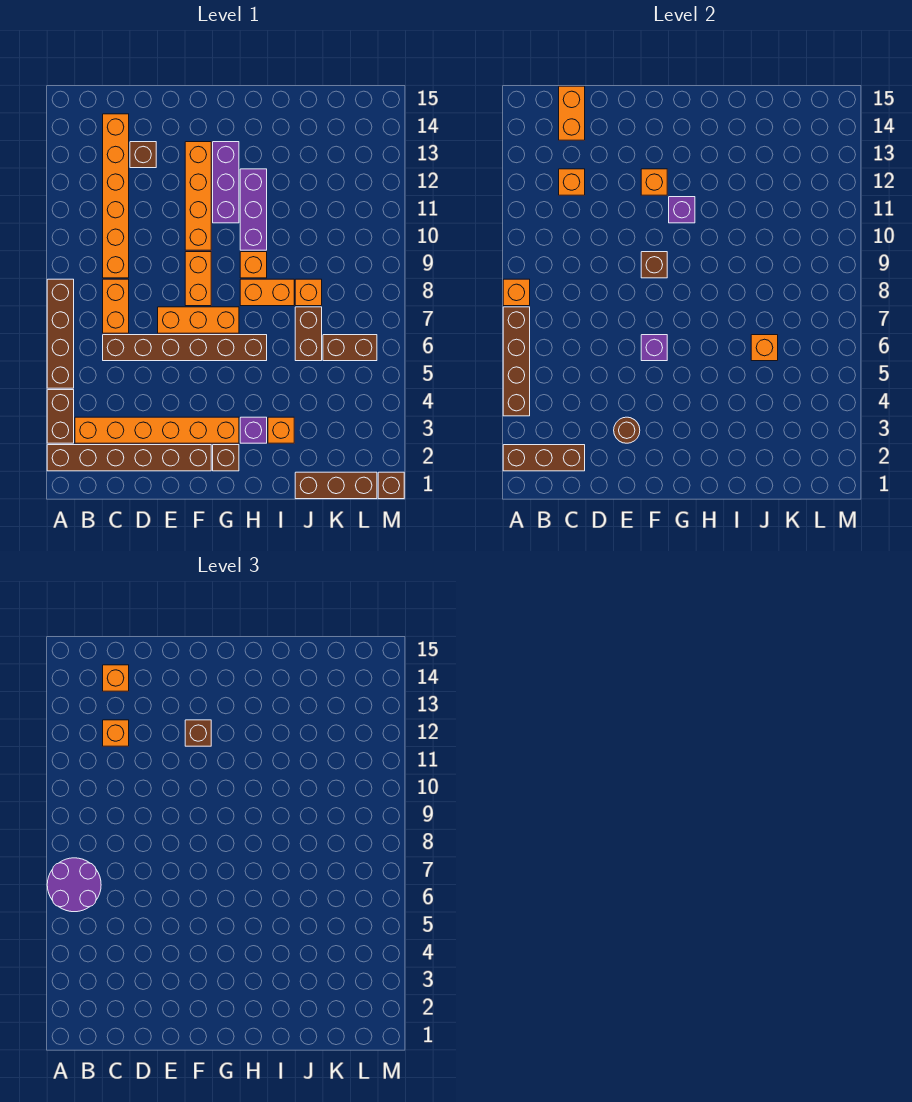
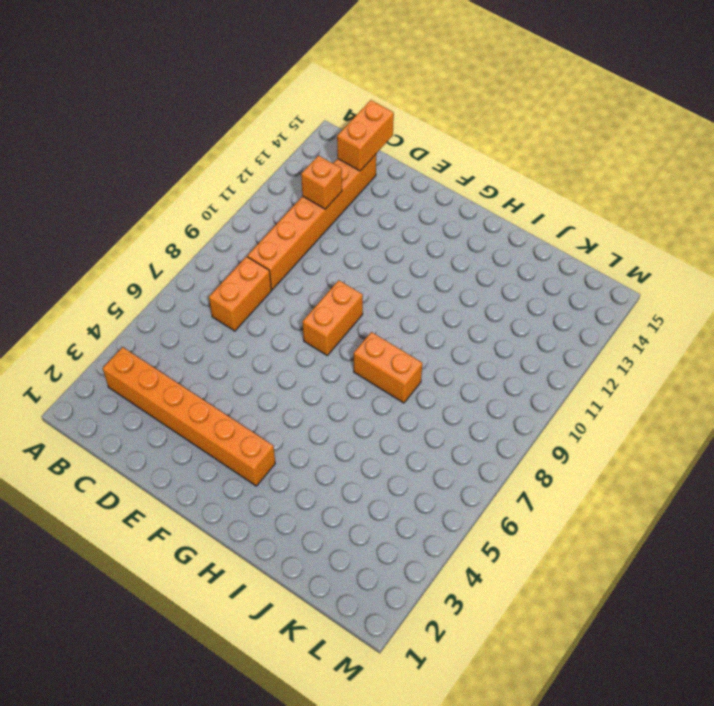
none -> brown 1x6 brick [47,445,211,471]
none -> brown 1x2 brick [47,390,74,443]
none -> brown 1x4 brick [47,279,74,388]
none -> brown 1x6 brick [103,335,267,361]

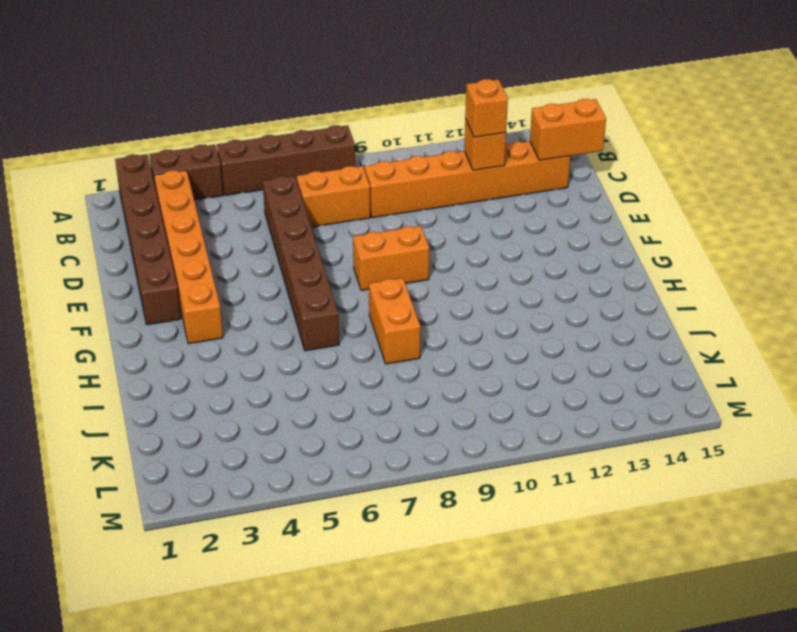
none -> brown 1x1 brick [130,142,156,168]
none -> orange 1x3 brick [158,307,239,333]
none -> orange 1x4 brick [185,142,211,250]
none -> brown 1x1 brick [213,445,239,471]

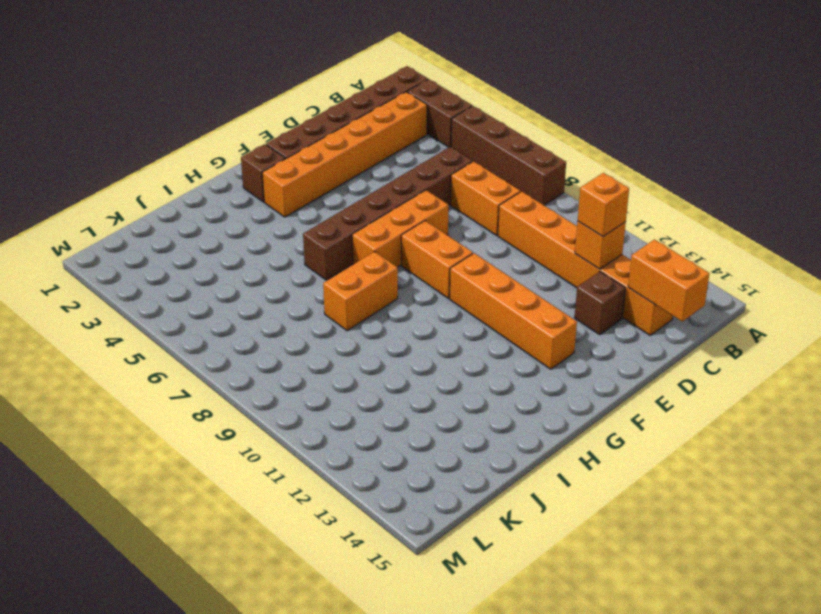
none -> purple 1x3 brick [213,142,239,223]
none -> purple 1x1 brick [240,417,267,443]
none -> orange 1x1 brick [240,252,267,278]
none -> purple 1x3 brick [240,169,267,250]

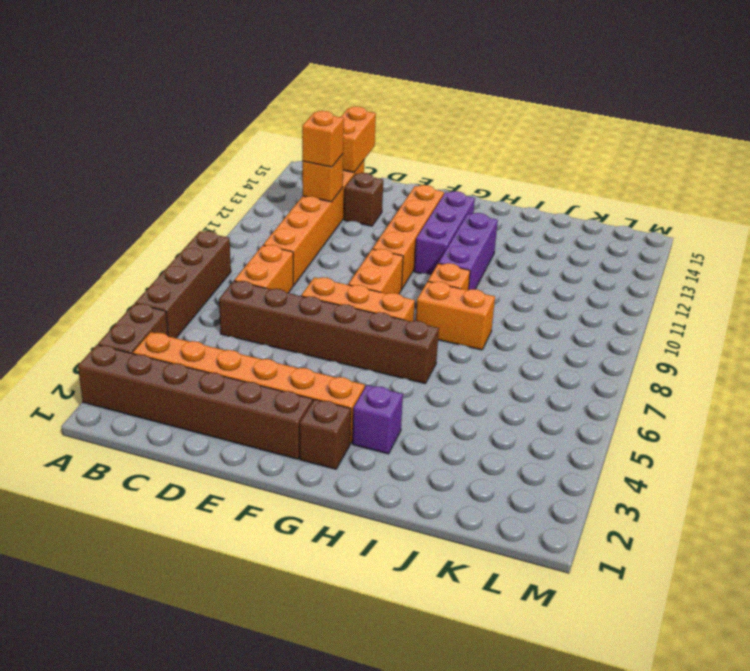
none -> orange 1x1 brick [268,417,294,443]
none -> brown 1x3 brick [295,472,377,499]
none -> brown 1x2 brick [295,307,322,361]
none -> orange 1x1 brick [295,279,322,306]

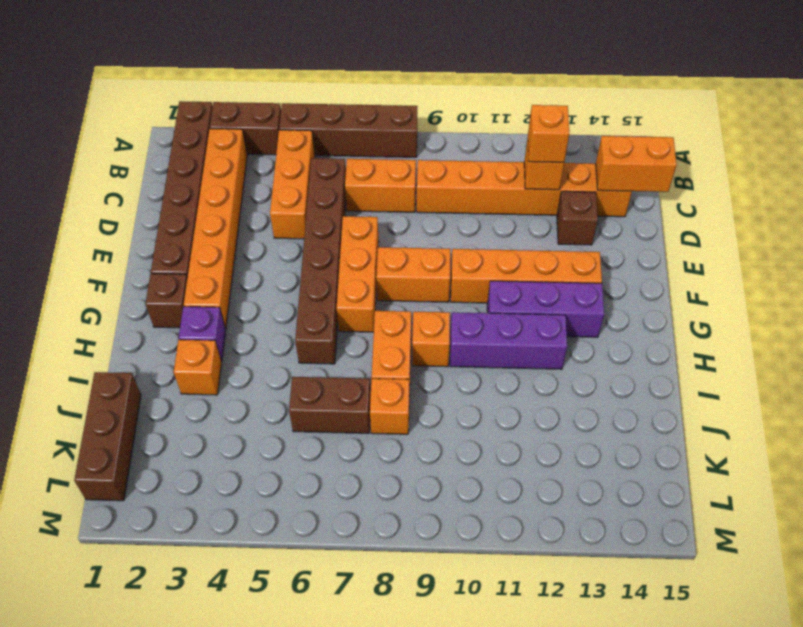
orange 1x3 brick [270,130,315,239] -> none
none -> brown 1x2 brick [323,335,377,361]
none -> brown 1x1 brick [378,472,404,499]
none -> brown 1x3 brick [503,445,585,471]
none -> brown 1x4 brick [503,307,530,416]

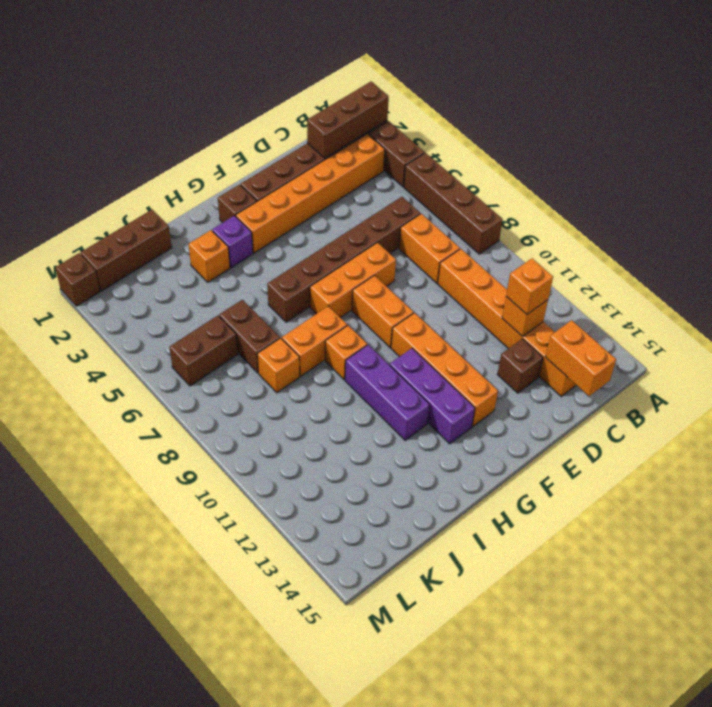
none -> brown 1x4 brick [503,307,530,416]
none -> orange 1x1 brick [503,279,530,306]
none -> brown 1x1 round brick [614,417,640,443]
none -> purple 1x1 brick [641,335,667,361]

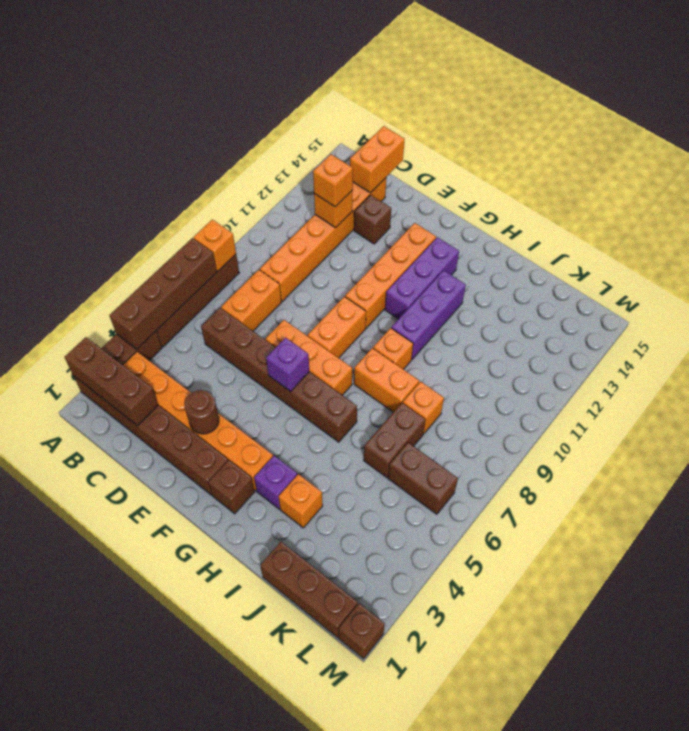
none -> brown 1x1 brick [641,252,667,278]
none -> orange 1x1 brick [641,169,667,195]
none -> purple 1x1 brick [669,197,695,223]
none -> orange 1x1 brick [751,335,778,361]

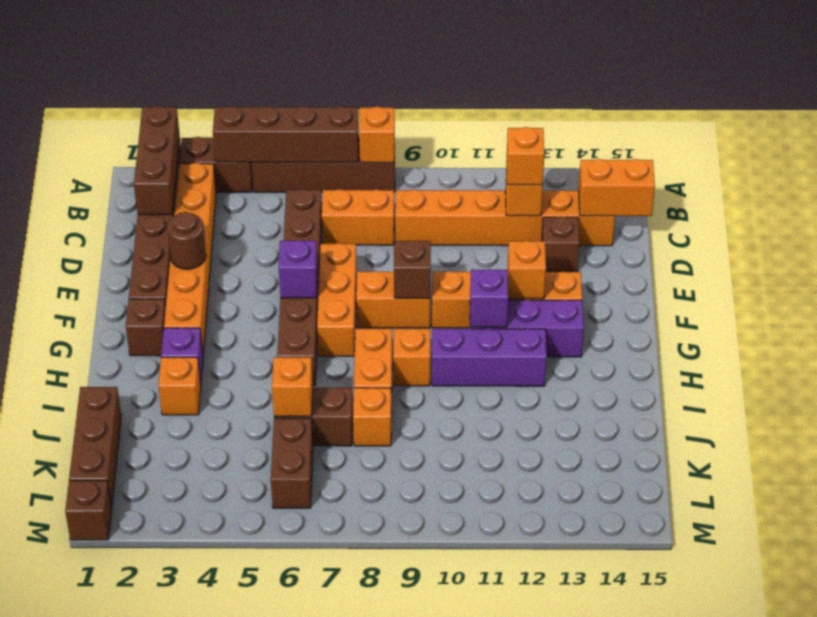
none -> purple 2x2 round brick [47,858,101,912]
none -> orange 1x1 brick [103,665,129,691]
none -> brown 1x1 brick [185,720,211,746]

